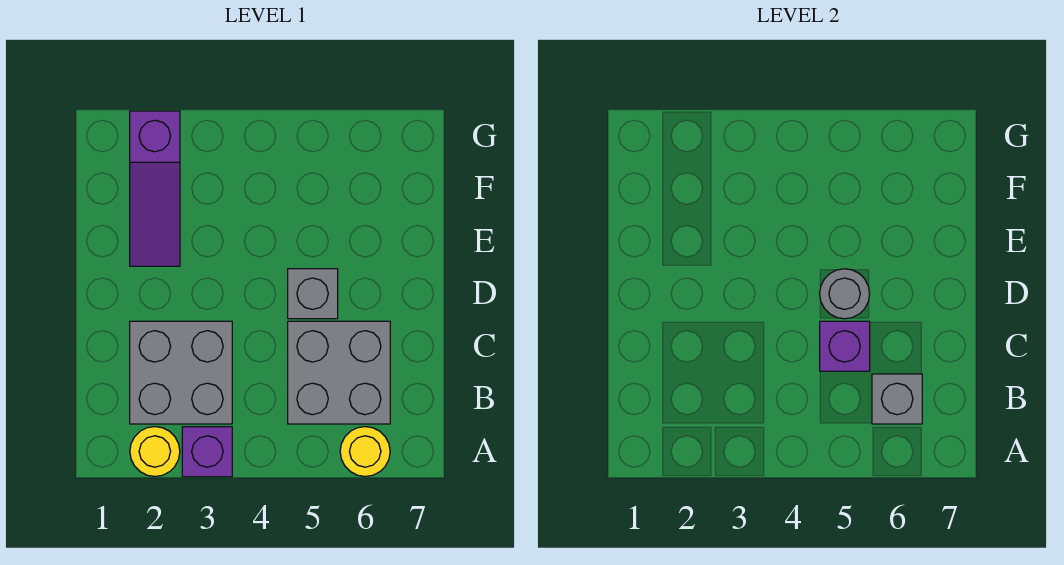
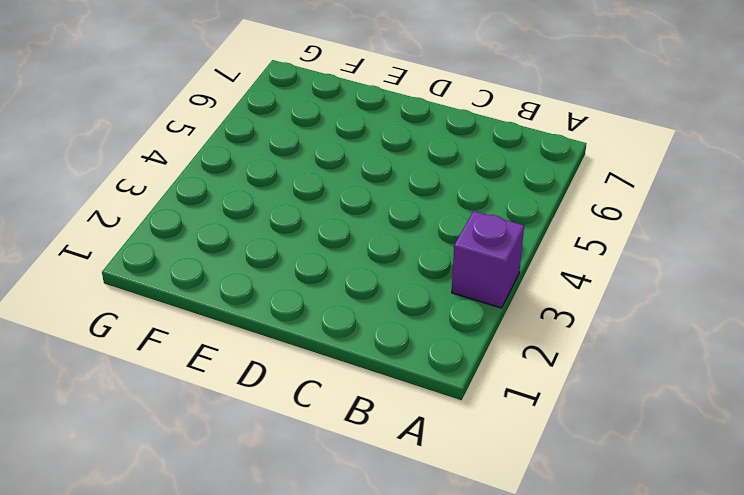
none -> yellow 1x1 round brick [130,427,180,477]
none -> yellow 1x1 round brick [340,427,390,477]

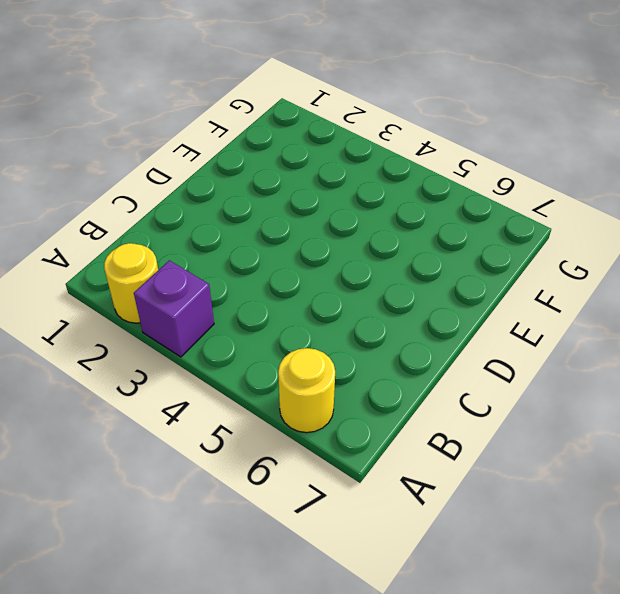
none -> grey 2x2 brick [130,321,232,424]
none -> grey 2x2 brick [288,321,390,424]

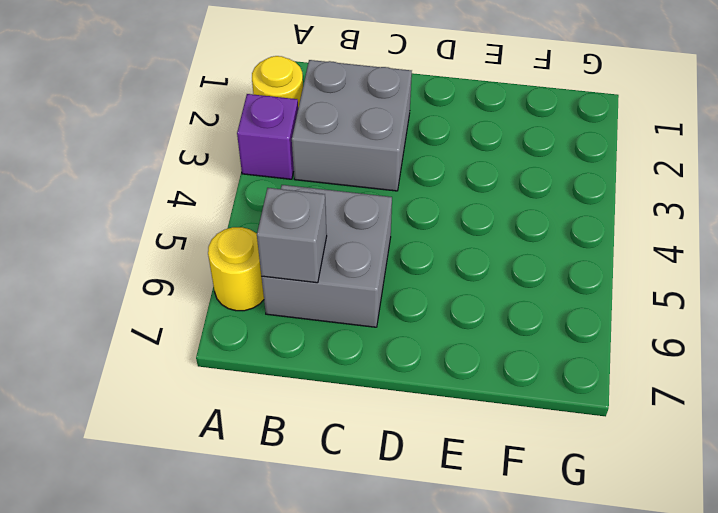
none -> grey 1x1 brick [288,269,338,319]
none -> purple 1x3 slope [130,111,180,266]

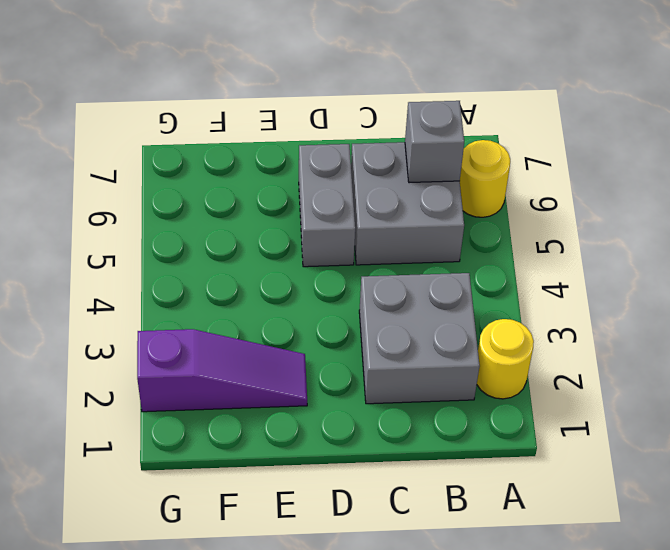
grey 1x2 brick [299,144,355,267] -> grey 1x1 brick [288,269,338,319]
none -> purple 1x1 brick [182,427,232,477]
none -> purple 1x1 brick [820,321,870,371]

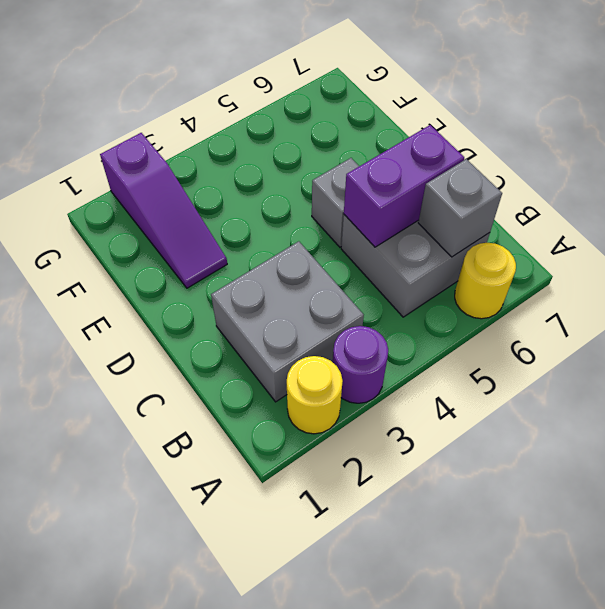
purple 1x1 round brick [333,326,388,403] -> purple 1x1 brick [182,427,232,477]
purple 1x2 brick [344,125,464,247] -> purple 1x1 brick [820,321,870,371]
none -> grey 1x1 round brick [820,269,870,319]

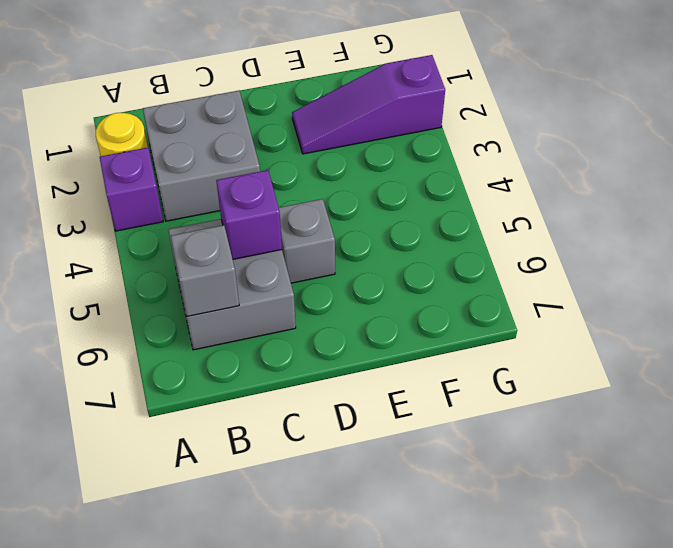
none -> yellow 1x1 round brick [340,427,390,477]
none -> grey 1x1 round brick [820,269,870,319]

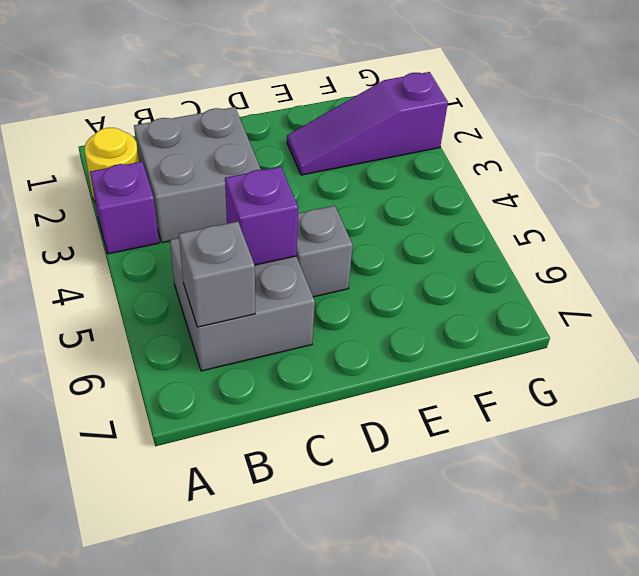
none -> yellow 1x1 round brick [340,427,390,477]
none -> grey 1x1 round brick [820,269,870,319]

